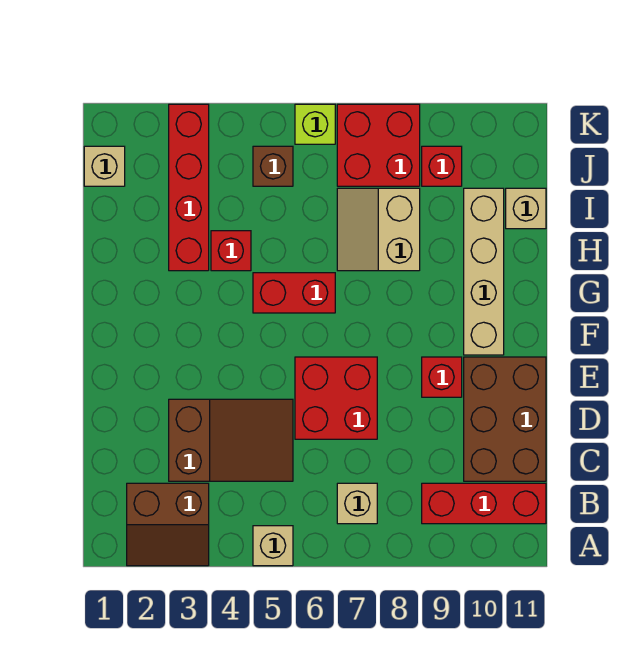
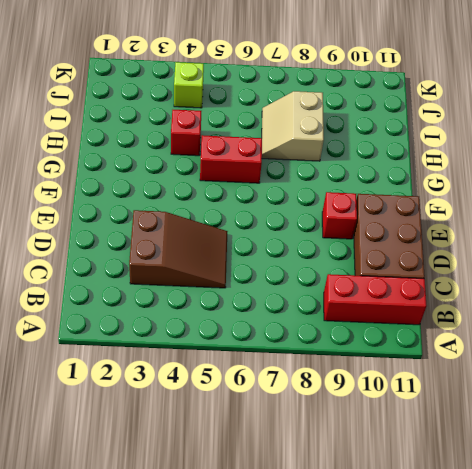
lime 1x1 brick [174,62,204,108] -> lime 1x1 brick moved to [295,104,335,144]
none -> brown 2x2 slope [127,483,209,566]
none -> tan 1x1 brick [253,526,293,566]
none -> tan 1x1 brick [337,483,377,524]

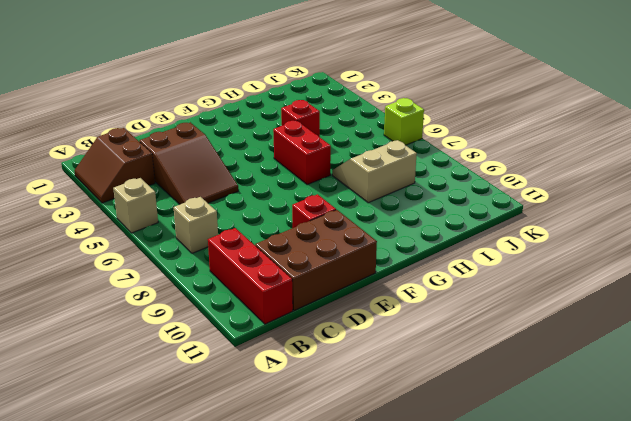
none -> red 2x2 brick [295,357,377,439]
none -> tan 1x4 brick [464,188,504,355]
none -> red 1x4 brick [169,104,209,271]

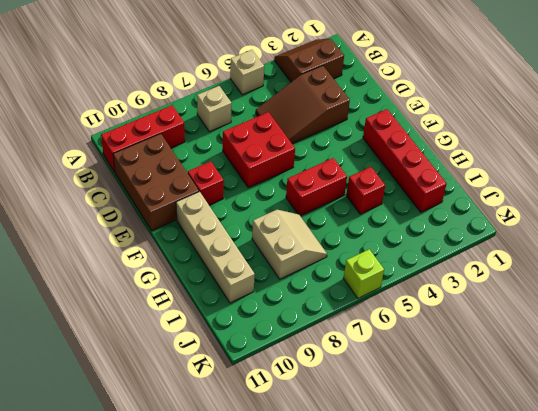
red 1x4 brick [363,109,447,212] -> red 1x4 brick moved to [169,104,209,271]
none -> tan 1x1 brick [506,188,546,229]
none -> tan 1x1 brick [84,146,125,186]
none -> brown 1x1 brick [253,146,293,186]

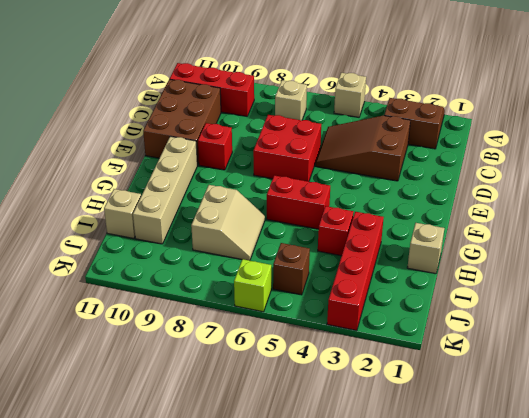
tan 1x1 brick [407,223,444,274] -> tan 1x1 brick moved to [84,146,125,186]
none -> red 2x2 brick [337,104,420,186]
none -> red 1x1 brick [422,146,462,186]

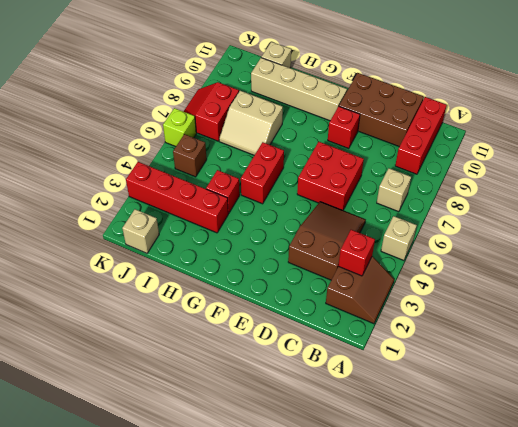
red 1x1 brick [338,230,375,276] -> red 1x1 brick moved to [422,146,462,186]
red 2x2 slope [184,82,239,141] -> red 2x2 brick [337,104,420,186]

